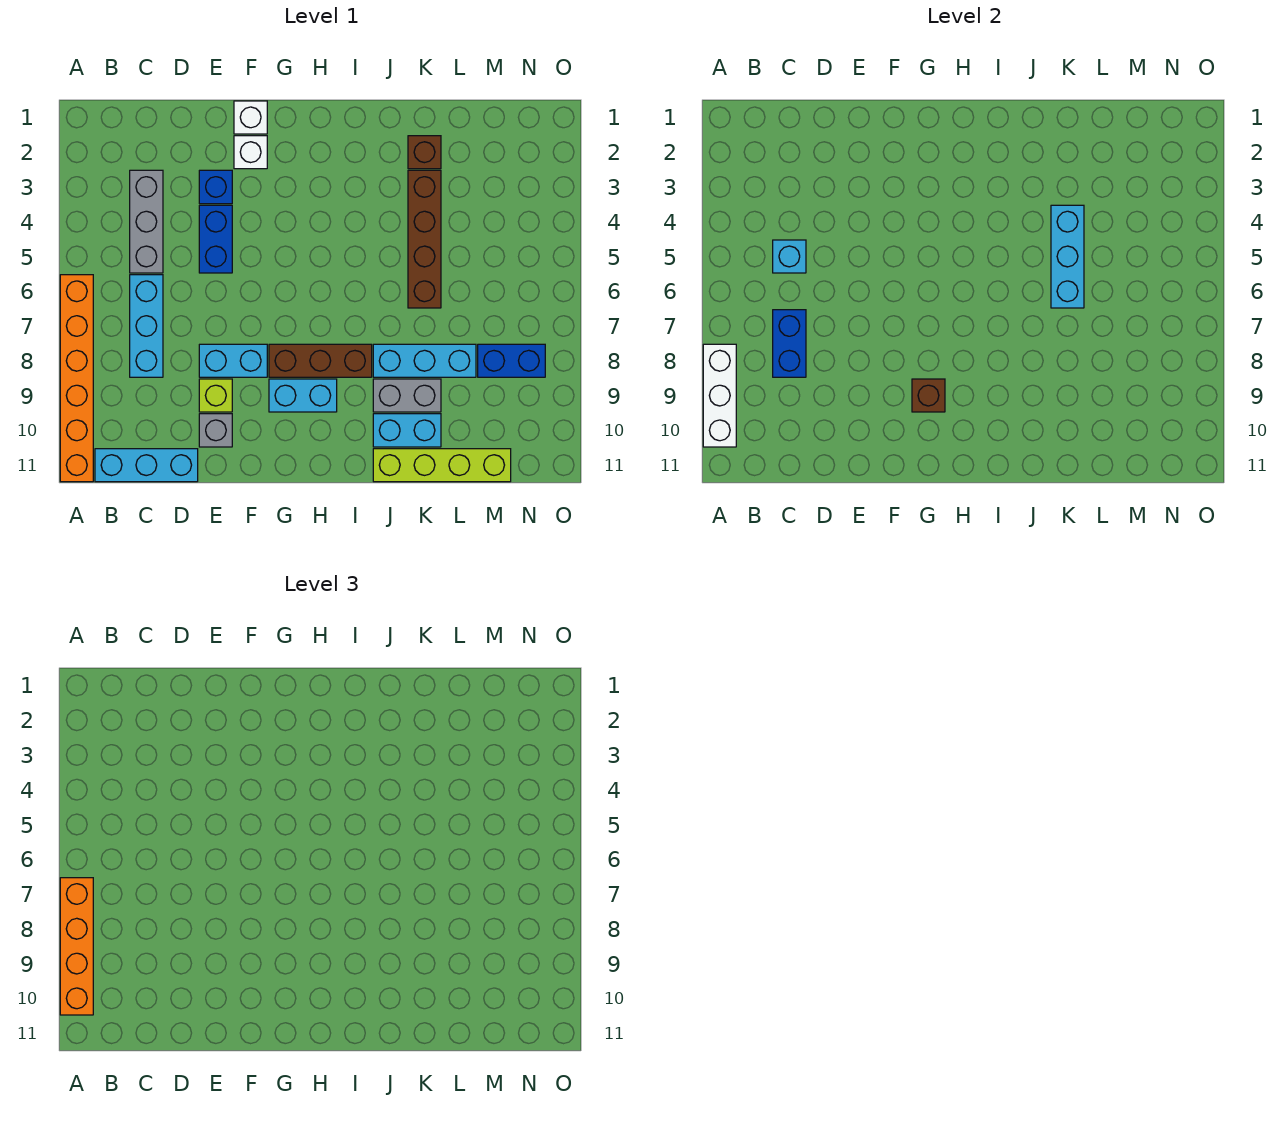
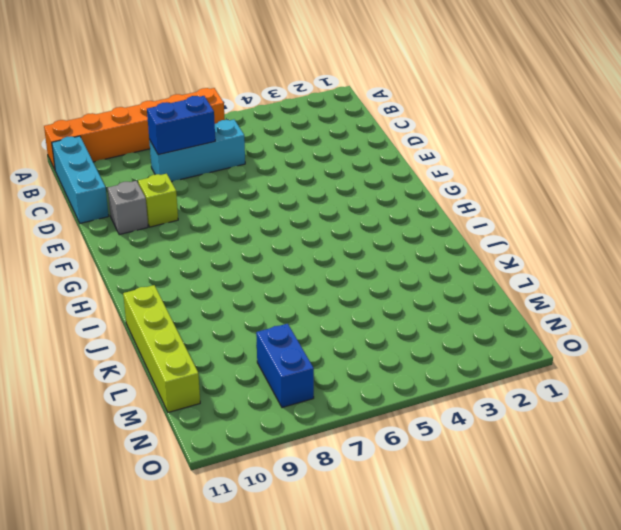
none -> grey 1x3 brick [130,170,163,273]
none -> blue 1x1 brick [199,170,232,204]
none -> blue 1x2 brick [199,205,232,273]

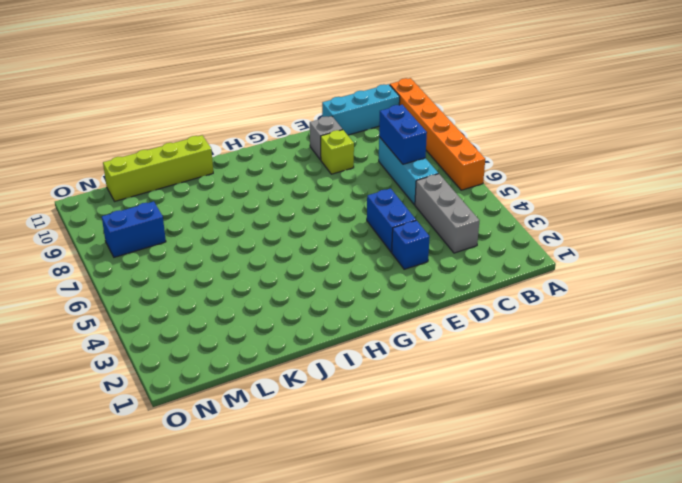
none -> cyan 1x2 brick [199,344,267,377]
none -> white 1x1 brick [234,101,267,134]
none -> white 1x1 brick [234,136,267,169]

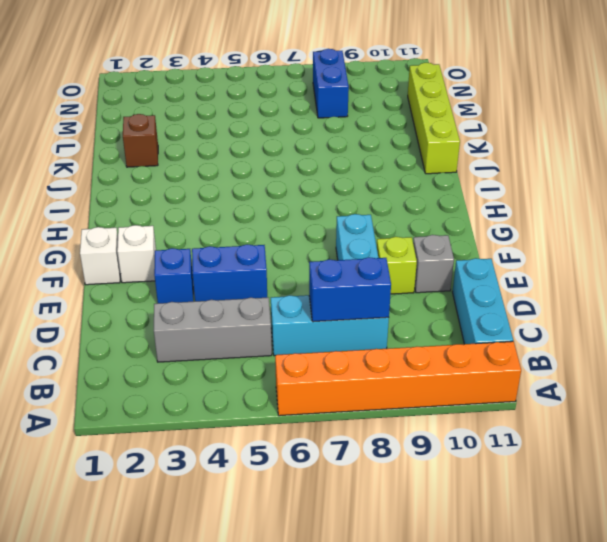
none -> brown 1x3 brick [269,344,372,377]
none -> cyan 1x2 brick [269,379,337,412]
none -> cyan 1x3 brick [373,344,476,377]

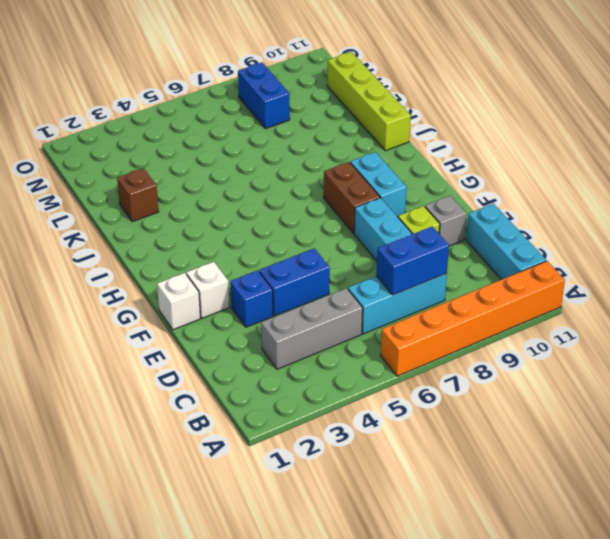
brown 1x2 brick [324,162,380,233] -> brown 1x3 brick [269,344,372,377]
none -> cyan 1x3 brick [373,344,476,377]
none -> grey 1x2 brick [373,379,441,412]
none -> cyan 1x2 brick [373,414,441,447]

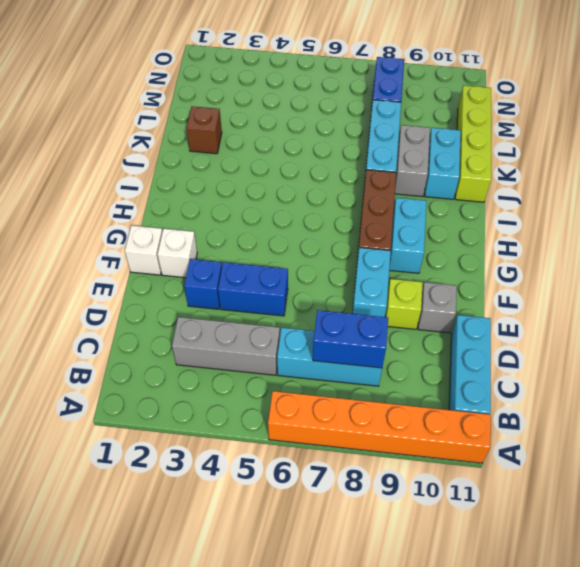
none -> brown 1x4 brick [408,170,441,308]
none -> white 1x3 brick [703,344,736,447]
none -> cyan 1x1 brick [773,240,806,273]

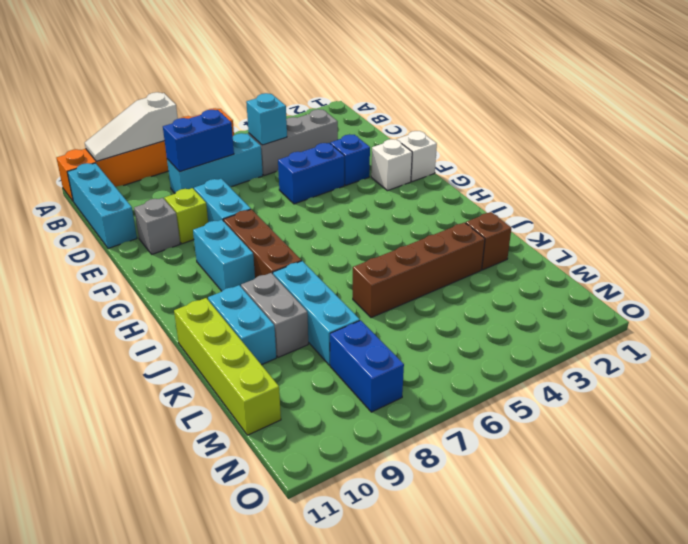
white 1x3 slope [85,92,178,161] -> white 1x3 brick [703,344,736,447]
none -> brown 1x1 brick [912,379,945,412]
none -> cyan 1x3 brick [1051,205,1084,308]
none -> orange 1x4 brick [60,878,93,1015]

